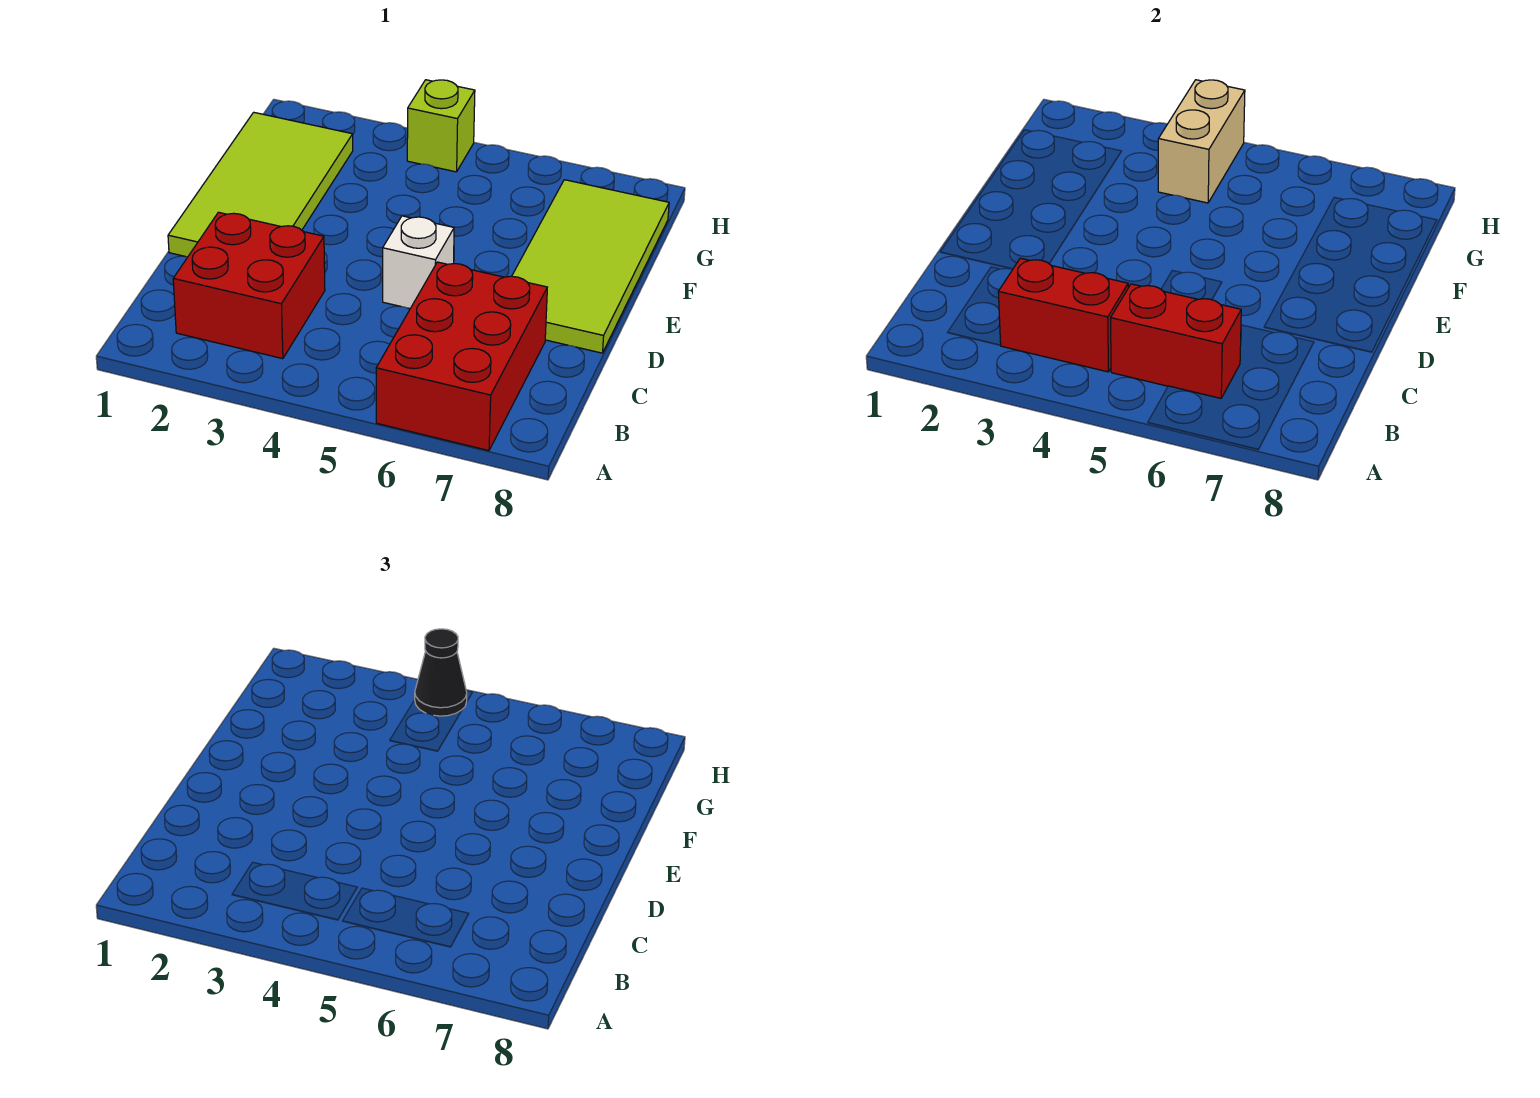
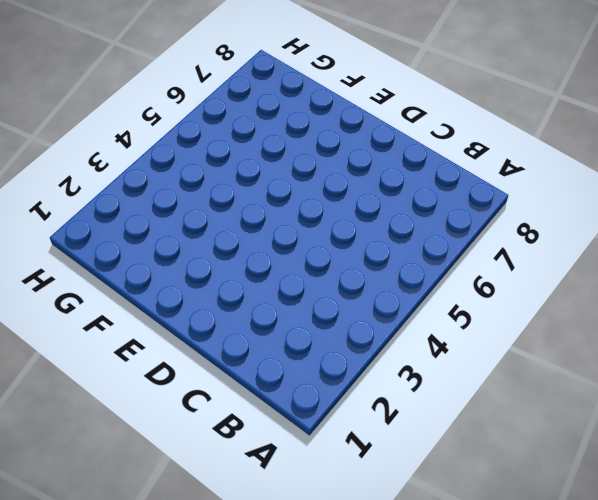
none -> red 2x3 brick [376,262,547,451]
none -> red 2x2 brick [173,212,325,359]

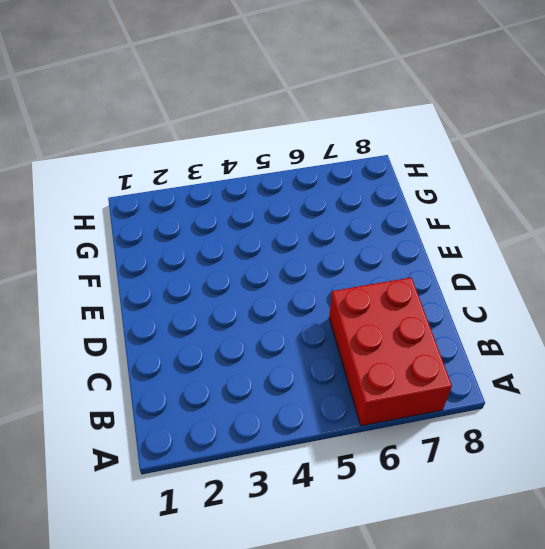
none -> red 2x2 brick [173,212,325,359]
none -> lime 2x4 tile [168,112,353,257]

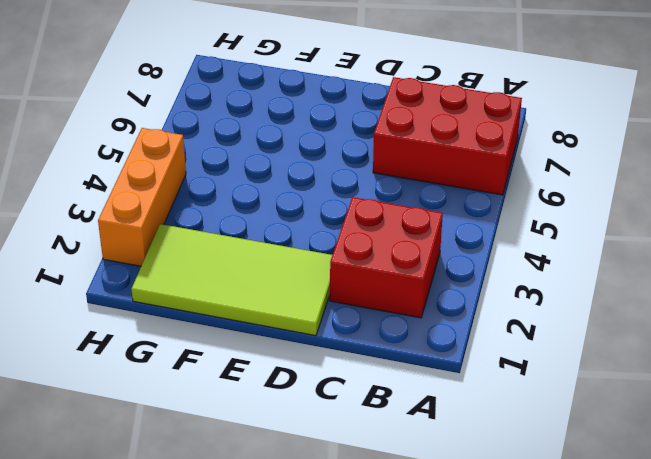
orange 1x3 brick [98,128,186,266] -> lime 1x1 brick [407,80,475,172]
none -> white 1x1 brick [383,216,454,308]
none -> lime 2x4 tile [512,180,669,353]

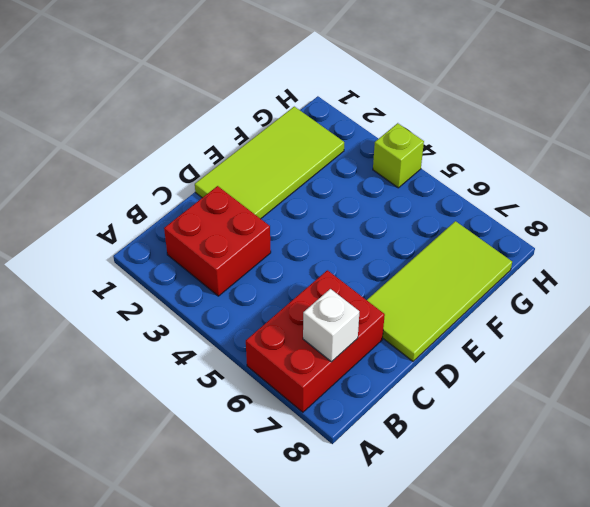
white 1x1 brick [303,289,359,362] -> white 1x1 brick moved to [383,216,454,308]
none -> red 1x2 brick [998,258,1128,372]
none -> red 1x2 brick [1111,284,1241,398]

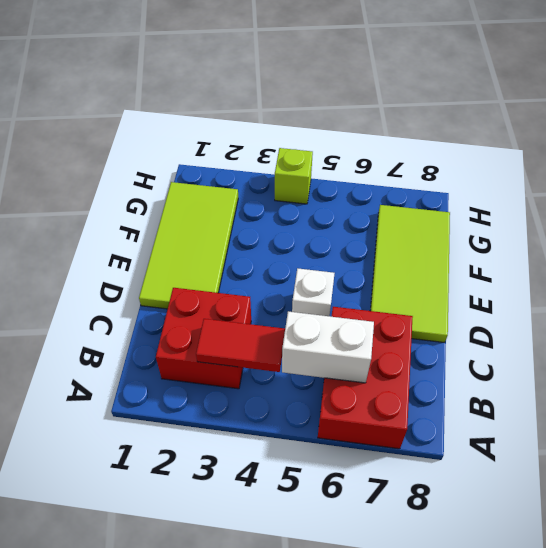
red 1x2 tile [196,319,285,372] -> red 1x2 brick [998,258,1128,372]
white 1x2 brick [282,311,374,383] -> red 1x2 brick [1111,284,1241,398]
none -> tan 1x2 brick [1158,80,1245,203]
none -> black 1x1 cone [415,629,467,716]

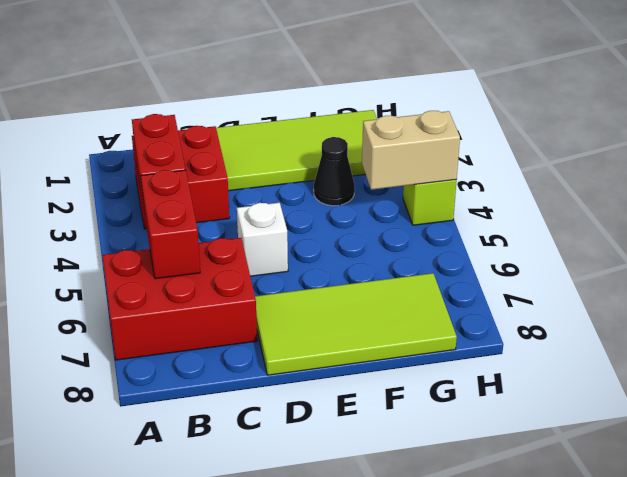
black 1x1 cone [314,137,355,206] -> black 1x1 cone moved to [415,629,467,716]

